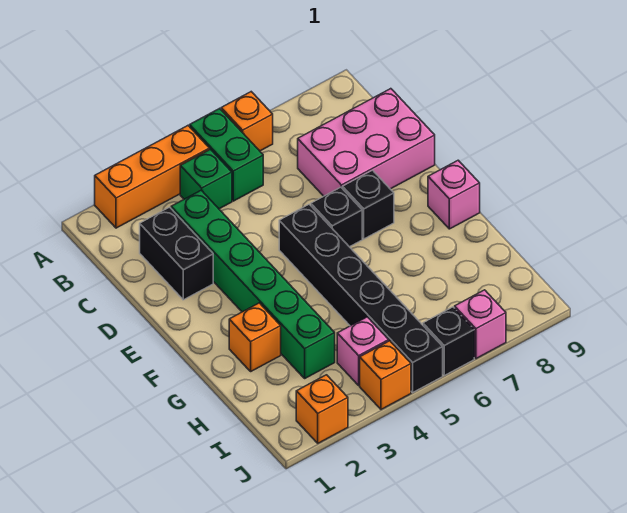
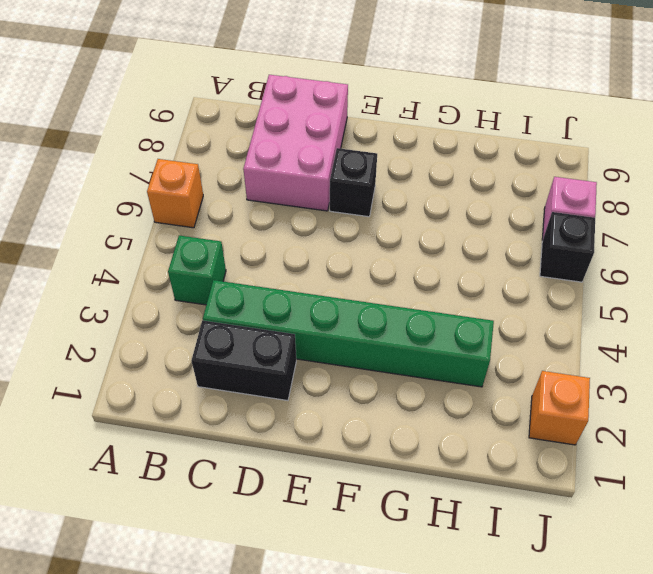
none -> orange 1x3 brick [95,126,209,228]
none -> green 1x2 brick [190,108,263,201]
none -> black 1x6 brick [279,204,443,392]

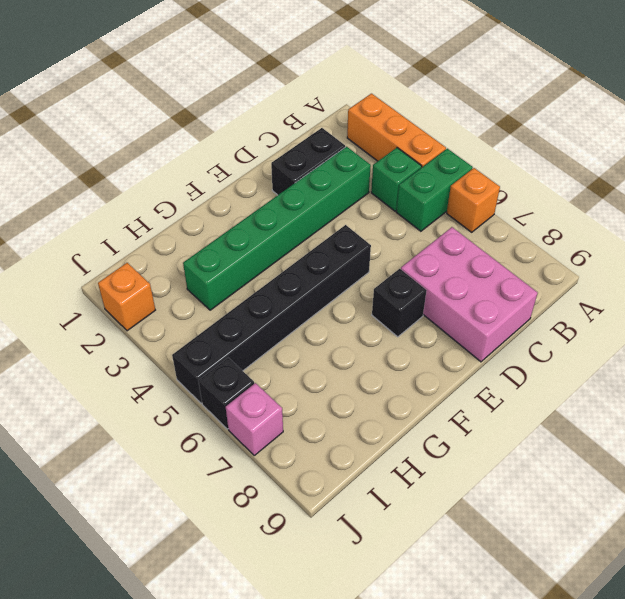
none -> black 1x1 brick [311,187,362,247]
none -> pink 1x1 brick [428,160,480,229]
none -> orange 1x1 brick [229,303,281,371]

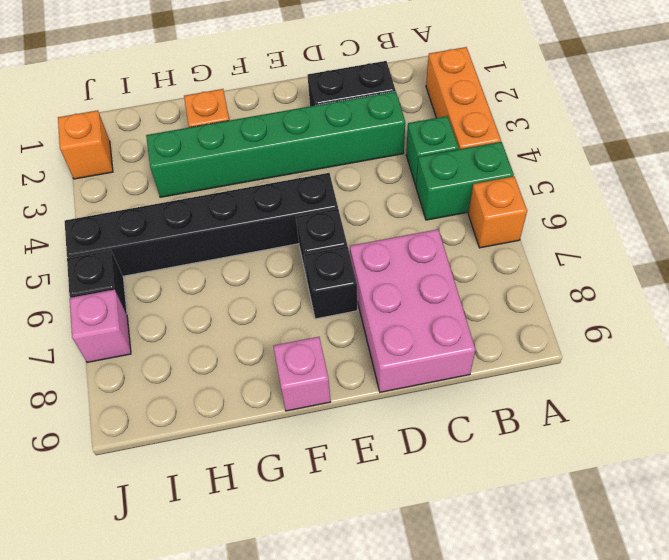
none -> pink 1x1 brick [337,317,389,385]
none -> orange 1x1 brick [360,341,411,409]

